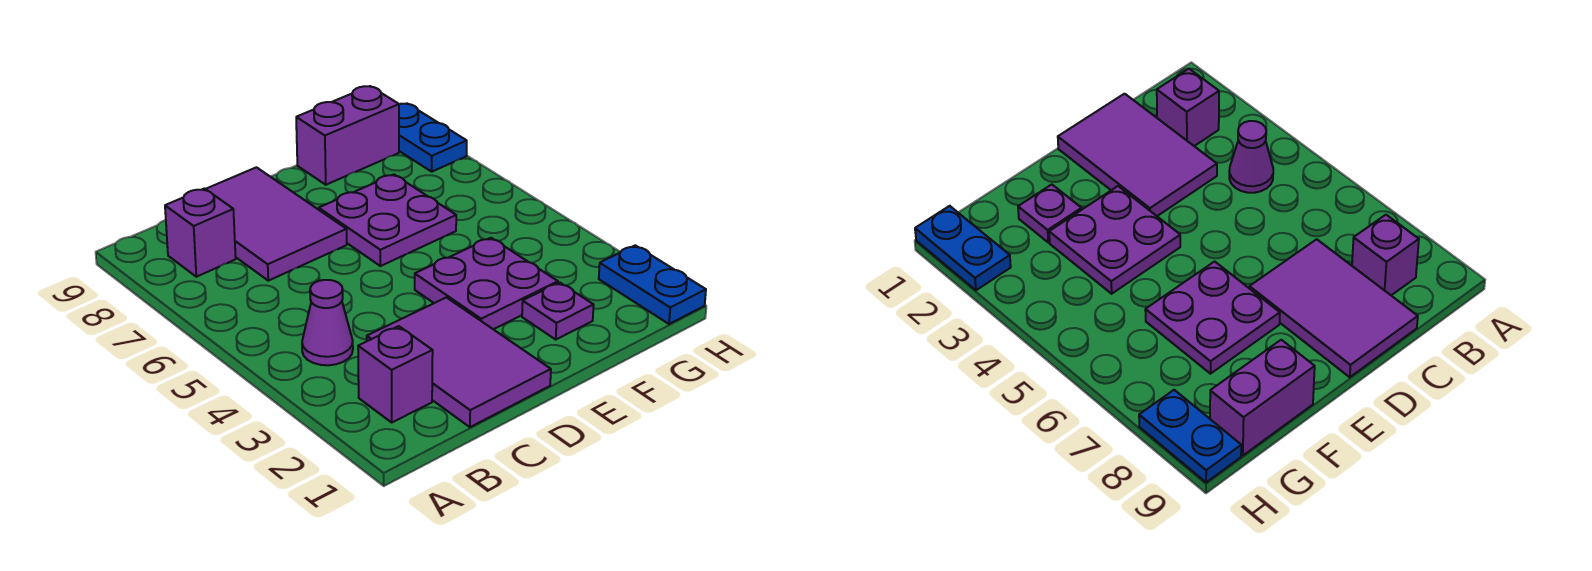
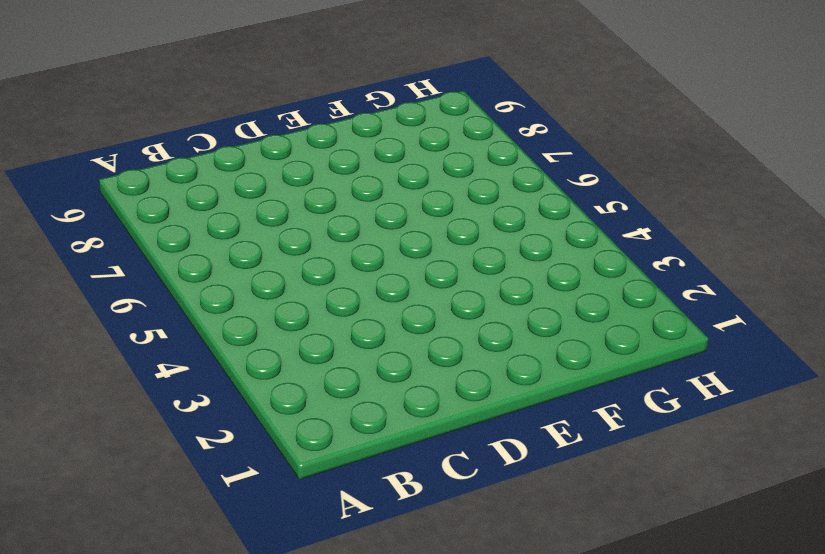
none -> purple 1x1 brick [358,326,433,422]
none -> purple 1x1 cone [302,280,353,365]

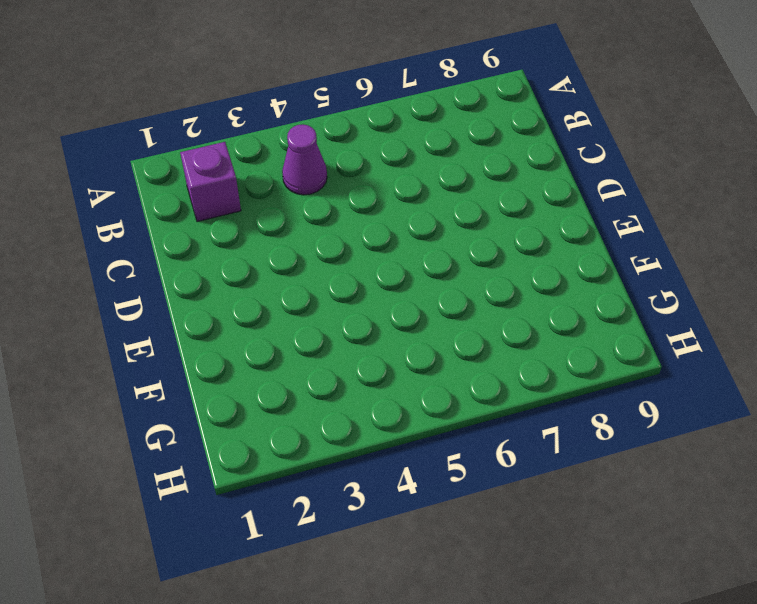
none -> purple 1x1 brick [165,189,236,277]
none -> purple 2x3 tile [367,297,551,427]

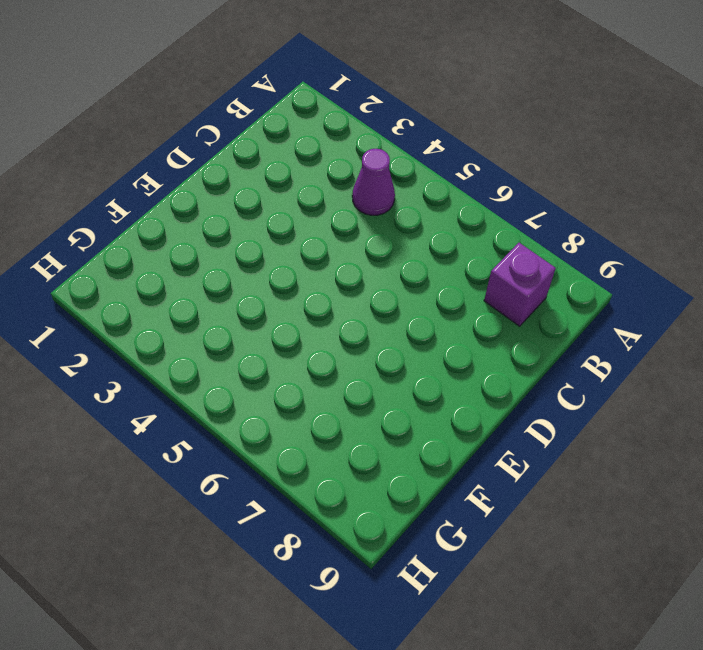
none -> purple 1x1 brick [358,326,433,422]
none -> purple 2x3 tile [367,297,551,427]

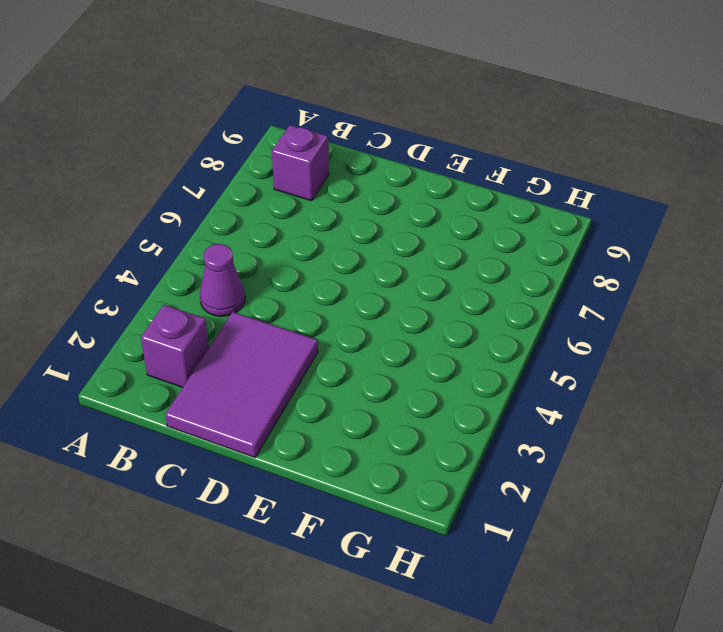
none -> purple 2x3 tile [206,167,347,281]
none -> purple 2x2 plate [415,238,558,329]

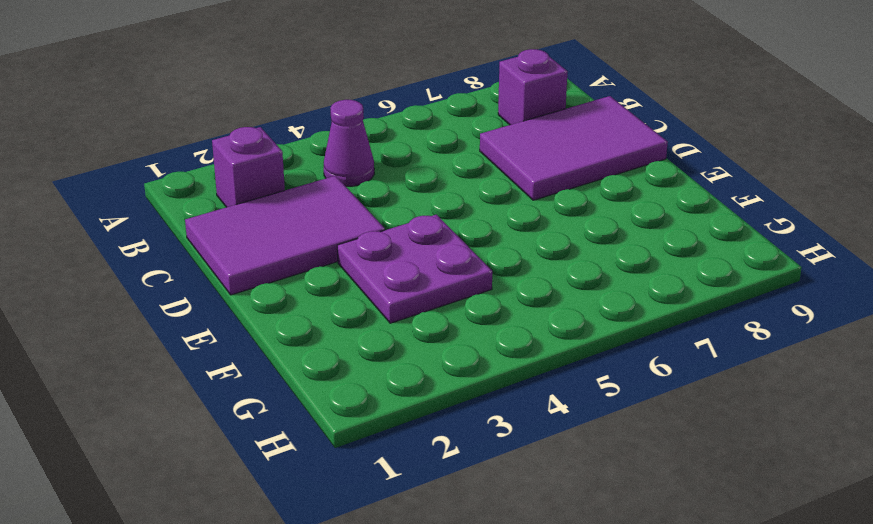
none -> purple 2x2 plate [319,175,456,266]
none -> purple 1x1 plate [522,282,594,339]

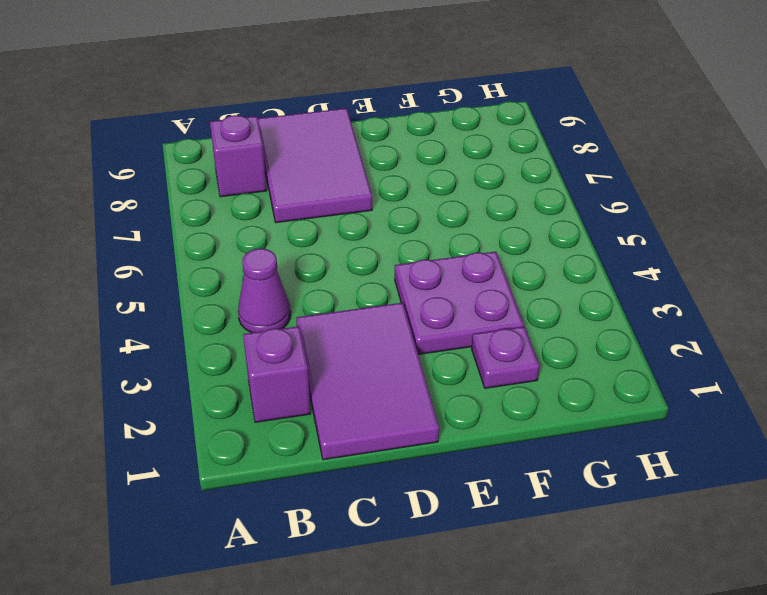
none -> purple 2x2 plate [319,175,456,266]
none -> purple 1x2 brick [296,86,399,185]

